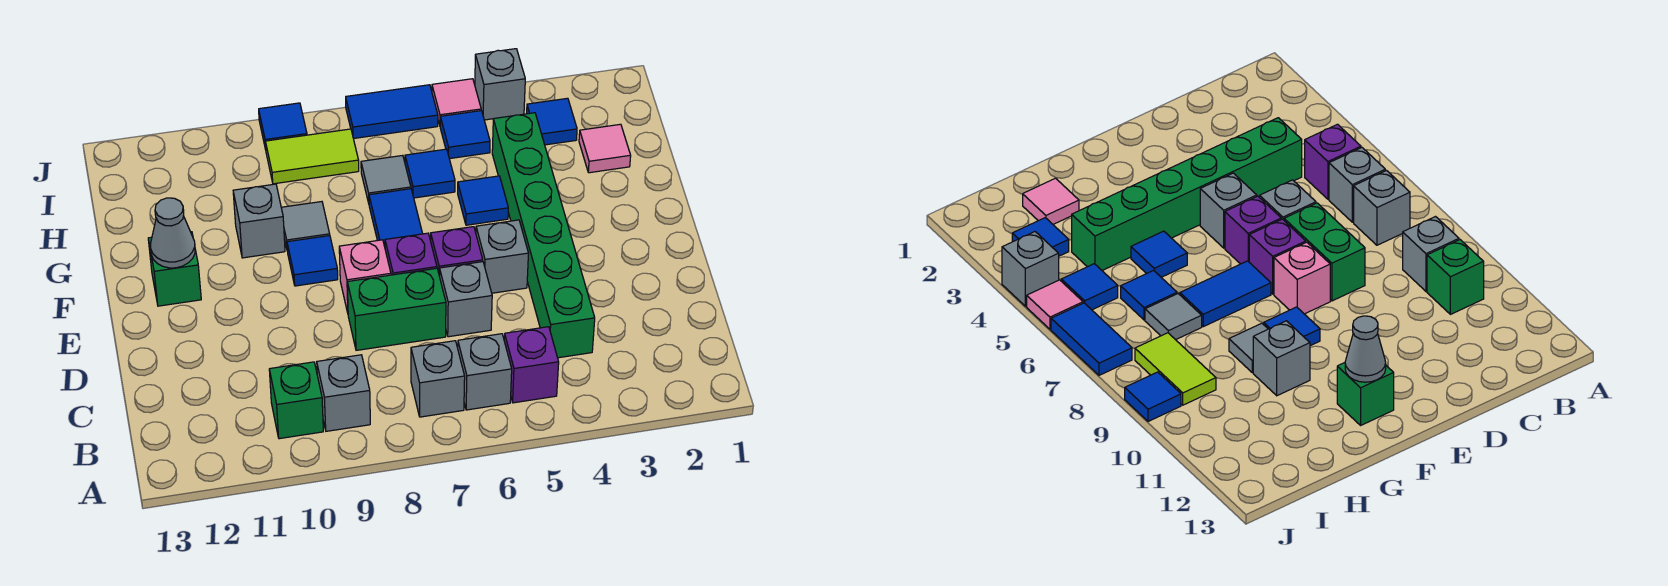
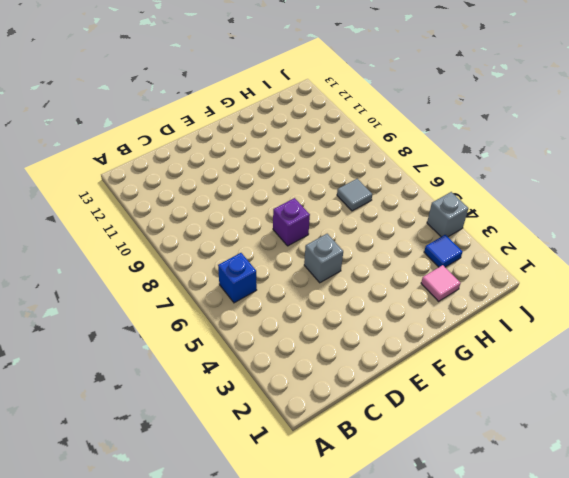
blue 1x1 brick [218,253,257,303] -> grey 1x1 brick [458,334,512,410]
none -> purple 1x1 brick [504,327,559,403]
none -> grey 1x1 brick [411,341,465,417]
none -> grey 1x1 brick [317,355,370,431]

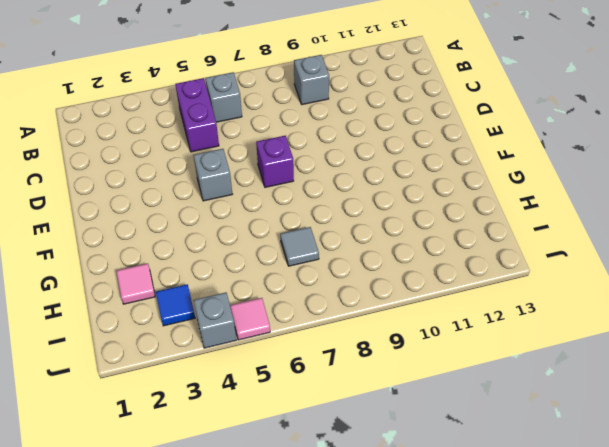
purple 1x2 brick [175,78,219,152] -> purple 1x1 brick [504,327,559,403]
none -> grey 1x1 brick [411,341,465,417]
none -> green 1x1 brick [269,362,323,439]
none -> green 1x6 brick [492,113,595,358]

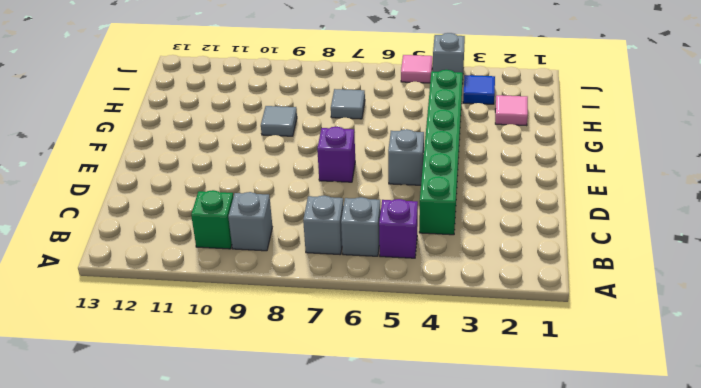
none -> grey 1x1 brick [440,262,492,337]
none -> green 1x2 brick [347,268,446,350]
none -> purple 1x1 brick [431,227,483,276]

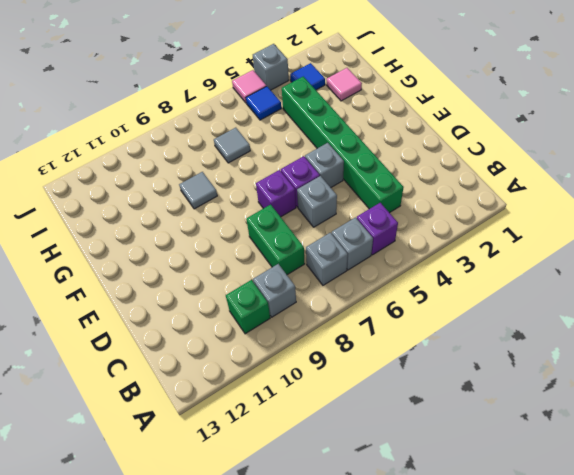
green 1x2 brick [246,205,305,275] -> green 1x2 brick turned to [347,268,446,350]
none -> pink 1x1 brick [339,240,391,313]
none -> blue 1x2 tile [369,189,423,247]
none -> blue 1x1 tile [287,236,338,286]

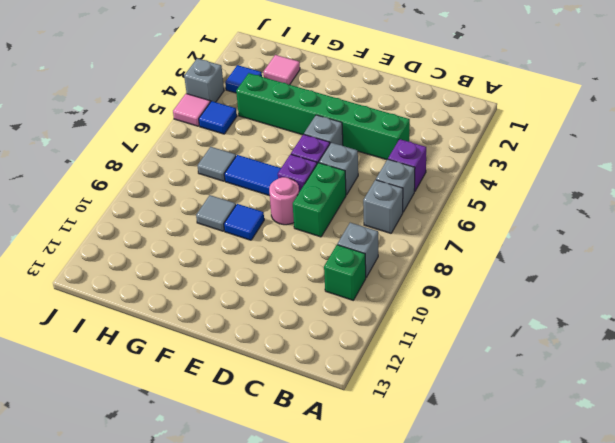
pink 1x1 round brick [269,177,299,225] -> pink 1x1 brick [339,240,391,313]
none -> green 1x1 brick [148,232,201,306]
none -> blue 1x1 tile [458,176,508,225]
none -> grey 1x1 brick [233,184,285,258]

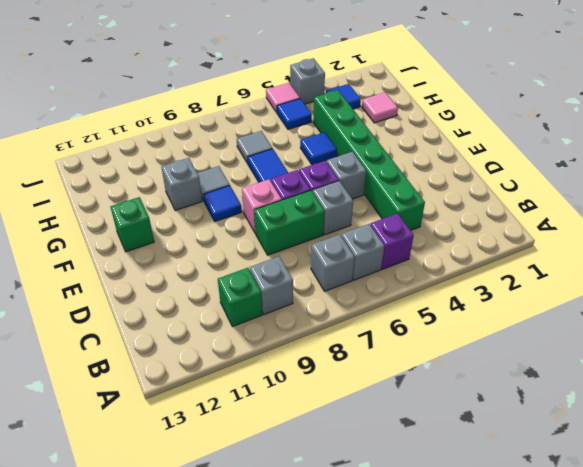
none -> blue 1x1 tile [405,149,455,198]
none -> lime 1x2 tile [265,129,359,184]
none -> blue 1x2 tile [346,85,438,139]

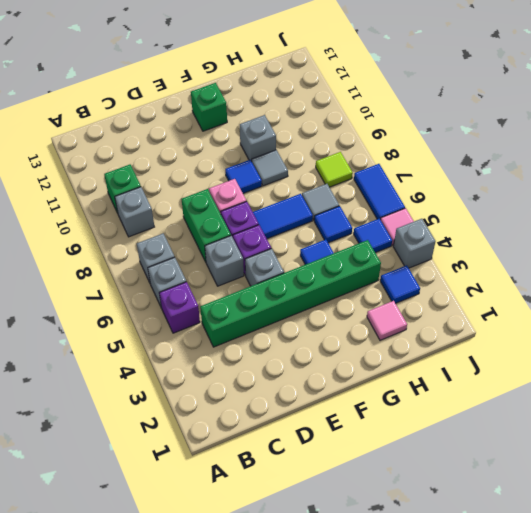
lime 1x1 tile [316,152,353,187] -> lime 1x2 tile [265,129,359,184]
none -> blue 1x1 tile [259,103,307,149]
none -> grey 1x1 cone [151,198,195,268]

